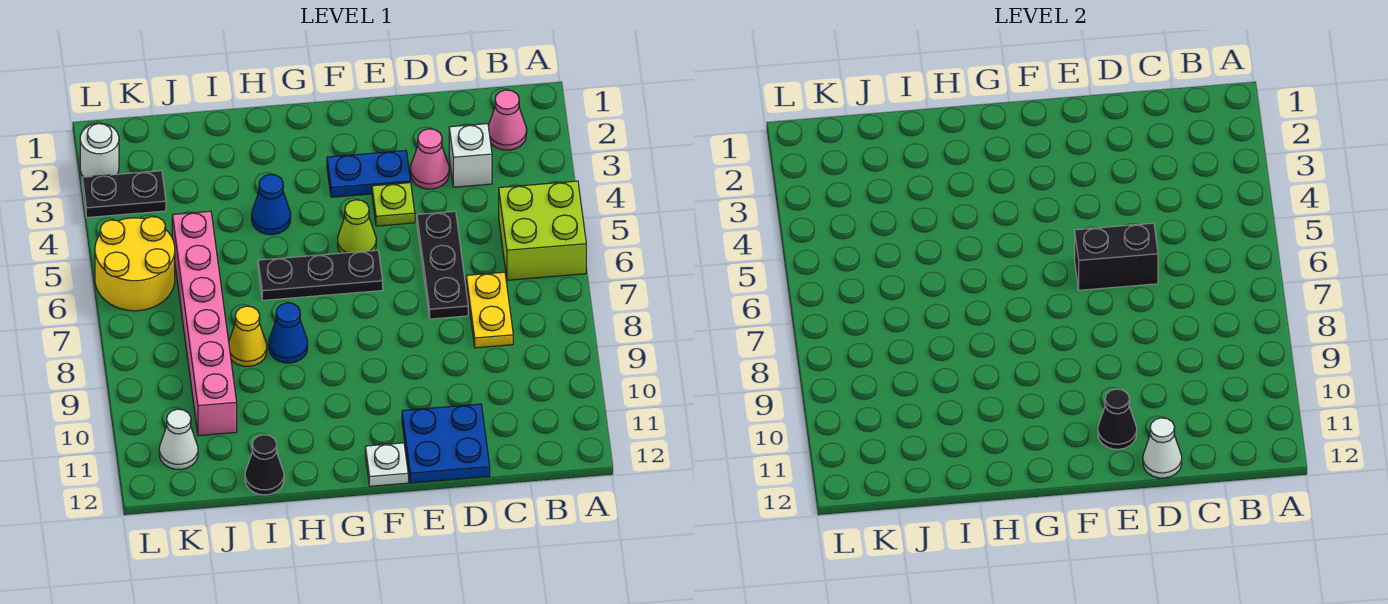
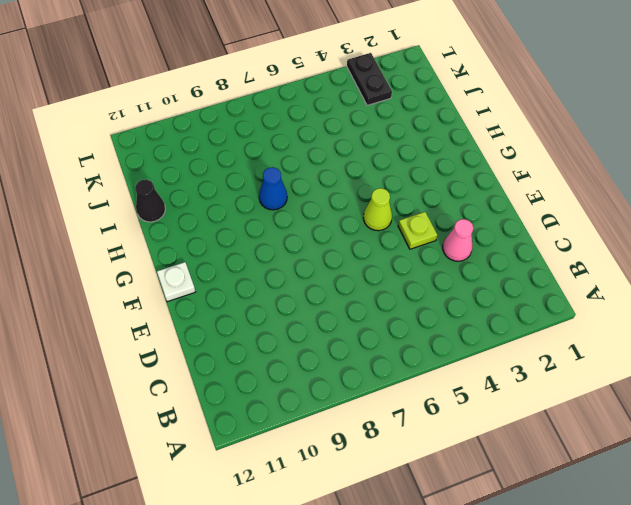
none -> lime 2x2 brick [499,181,586,280]
none -> pink 1x1 cone [488,90,527,150]
none -> white 1x1 brick [449,124,492,187]

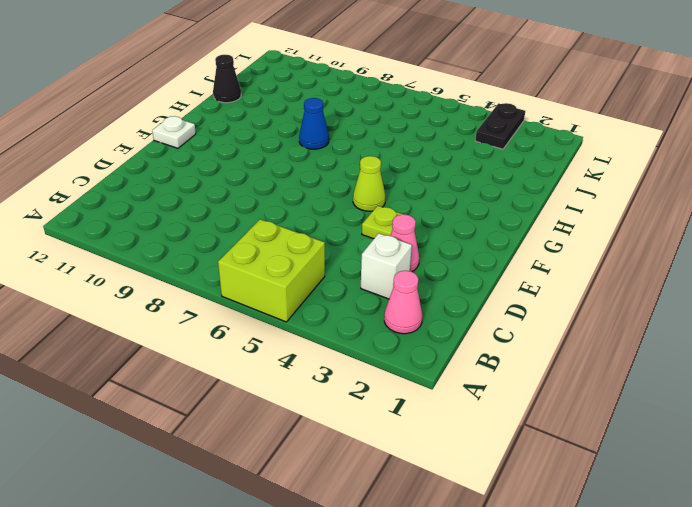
none -> yellow 1x2 plate [466,272,513,348]
none -> black 1x3 plate [417,211,468,319]
none -> blue 2x2 plate [402,404,490,483]

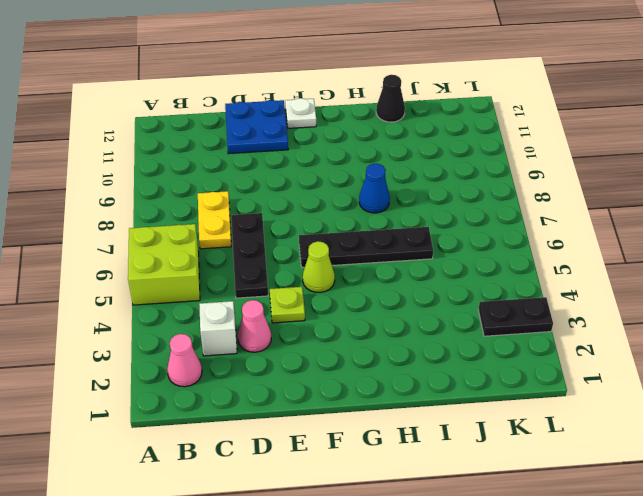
black 1x4 plate [299,227,433,267] -> black 1x3 plate [258,250,383,300]
none -> blue 1x2 plate [327,151,411,197]
none -> blue 1x1 cone [252,174,291,235]
none -> yellow 1x1 cone [229,306,267,366]

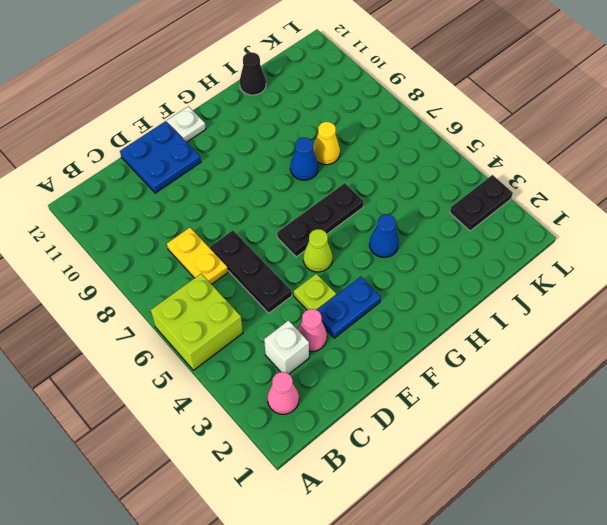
none -> pink 1x6 brick [172,211,237,436]
none -> yellow 2x2 round brick [95,217,175,311]
none -> white 1x1 cone [159,409,198,470]

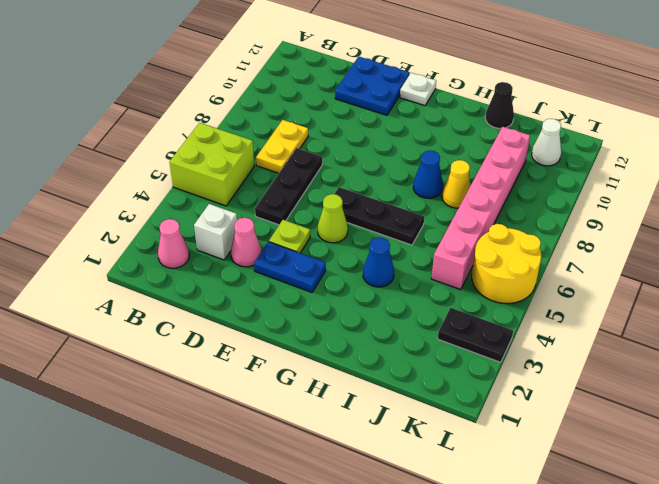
none -> white 1x1 round brick [80,123,119,177]
none -> black 1x2 brick [1075,223,1158,290]
none -> white 1x1 cone [1143,418,1182,478]

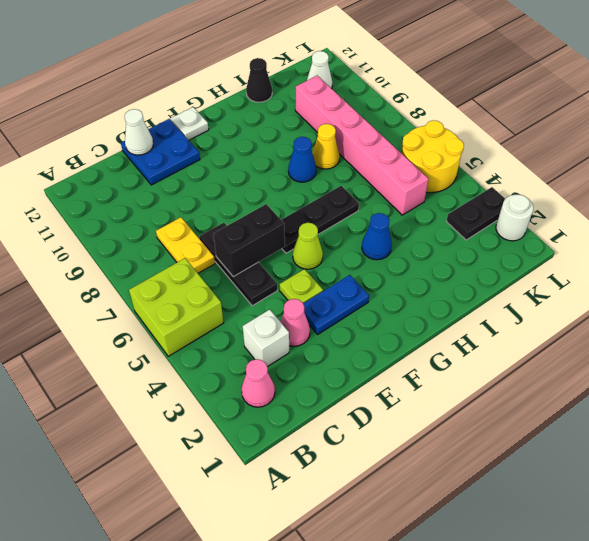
none -> black 1x1 cone [1098,389,1137,449]

